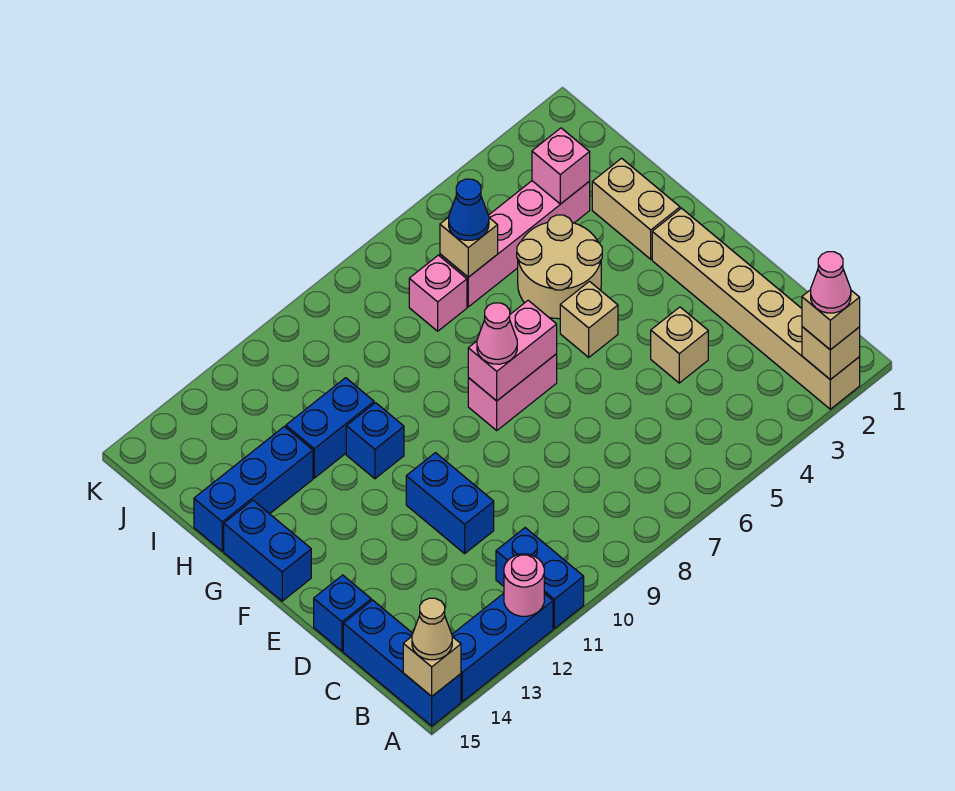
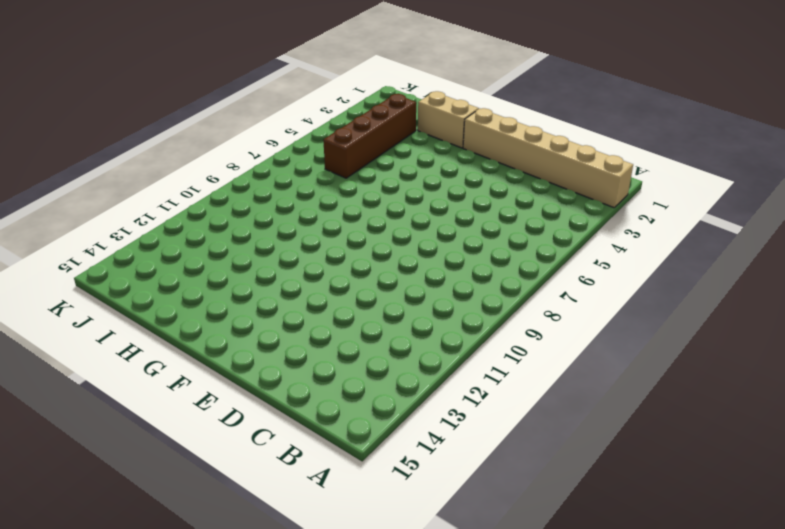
brown 1x4 brick [323,94,416,178] -> pink 1x4 brick [440,181,590,307]
none -> blue 1x2 brick [496,528,584,629]
none -> blue 1x3 brick [452,593,553,702]
none -> blue 1x3 brick [343,600,461,726]

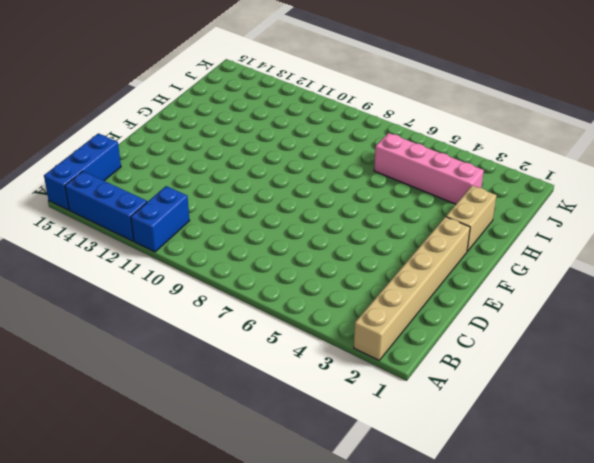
none -> tan 1x1 brick [651,307,708,383]
none -> blue 1x2 brick [406,453,494,554]
none -> blue 1x1 brick [314,575,371,651]

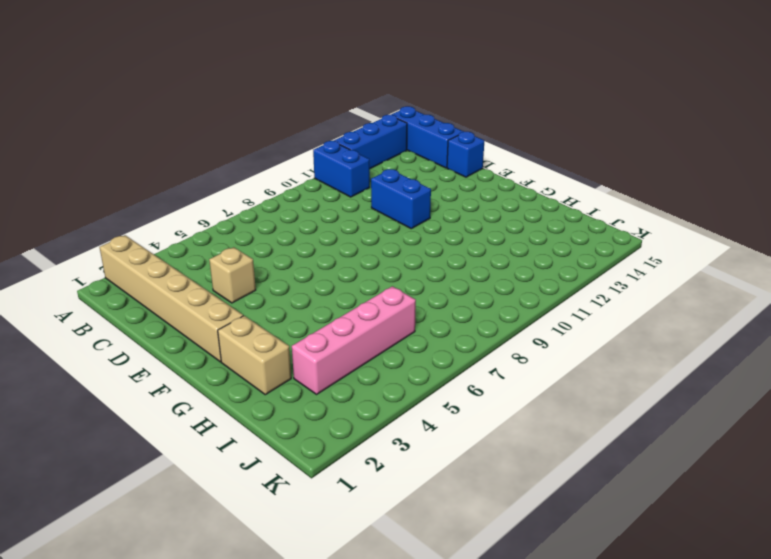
none -> tan 1x1 brick [560,281,618,357]
none -> pink 1x2 brick [468,354,557,430]
none -> blue 1x2 brick [224,500,311,601]

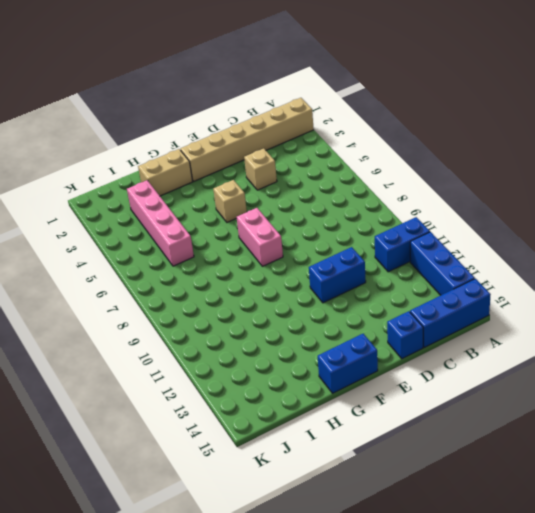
none -> tan 2x2 round brick [517,215,602,319]
none -> blue 1x1 brick [346,403,404,479]
none -> blue 1x2 brick [286,378,374,478]

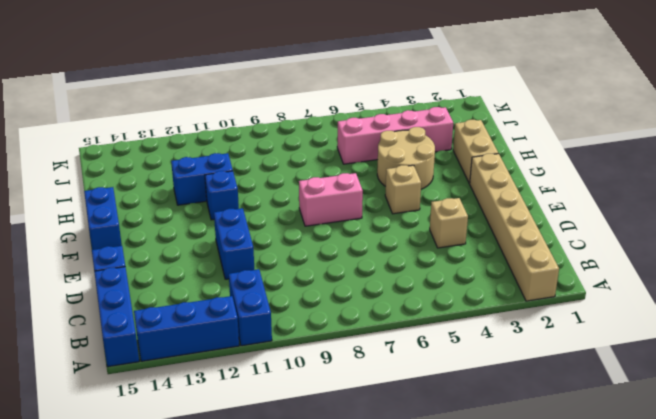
none -> blue 1x3 brick [194,426,313,551]
none -> pink 1x1 brick [409,255,467,331]
none -> tan 1x1 brick [802,327,860,380]

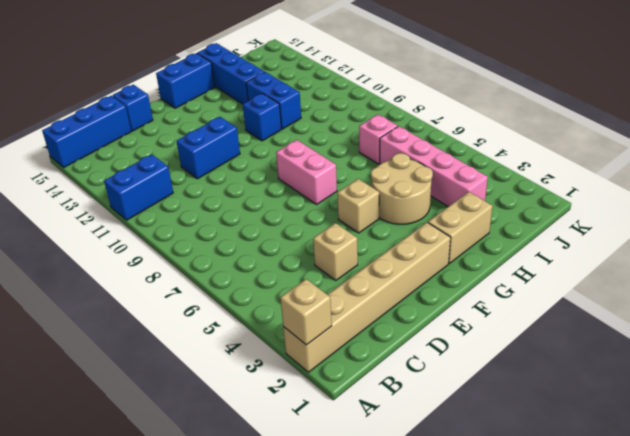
none -> blue 1x3 brick [452,593,553,702]
none -> pink 1x1 round brick [504,554,544,616]
none -> tan 1x1 brick [403,637,461,696]

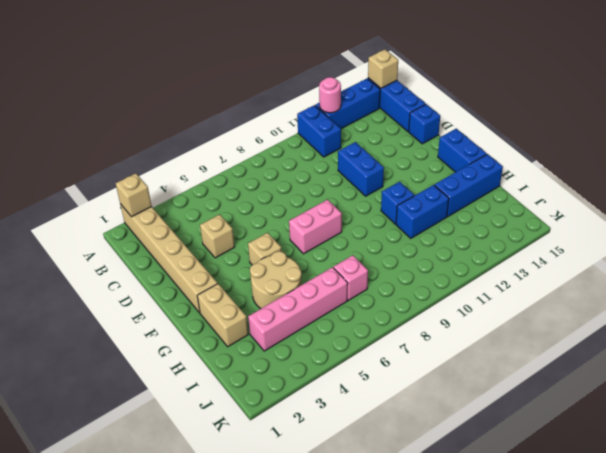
none -> pink 1x2 brick [468,300,557,401]
none -> pink 1x1 brick [532,128,590,204]
none -> tan 1x1 brick [440,217,498,277]

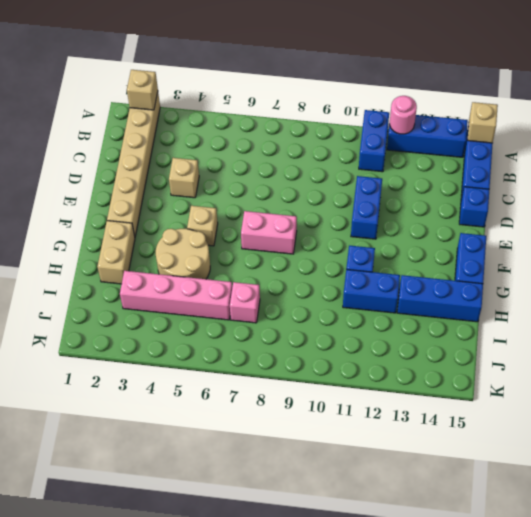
none -> pink 1x2 brick [468,300,557,401]
none -> pink 1x1 brick [532,128,590,204]
none -> tan 1x1 brick [440,217,498,277]

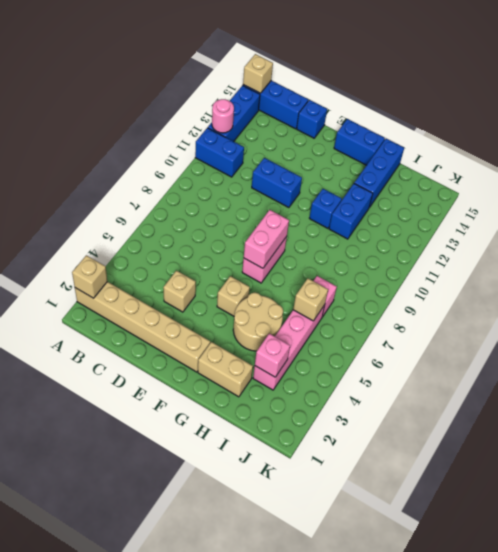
none -> tan 1x1 brick [802,290,860,350]
none -> tan 1x1 cone [412,598,452,660]
none -> pink 1x1 cone [477,303,517,364]

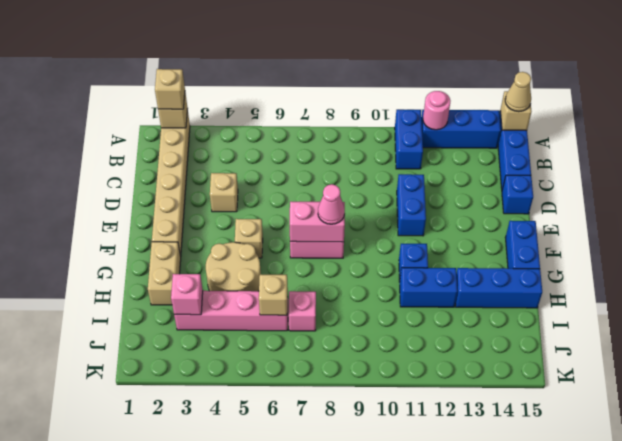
none -> blue 1x1 cone [449,179,489,240]
none -> pink 1x1 cone [811,252,851,313]

